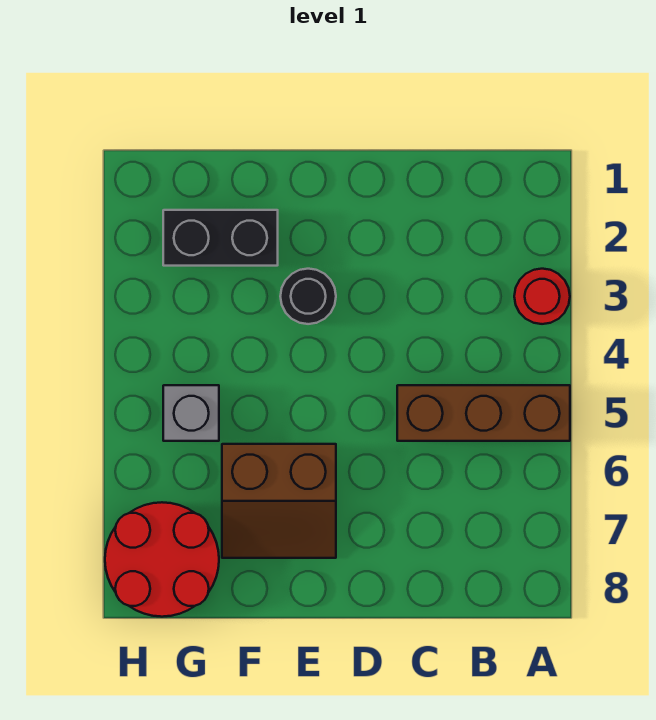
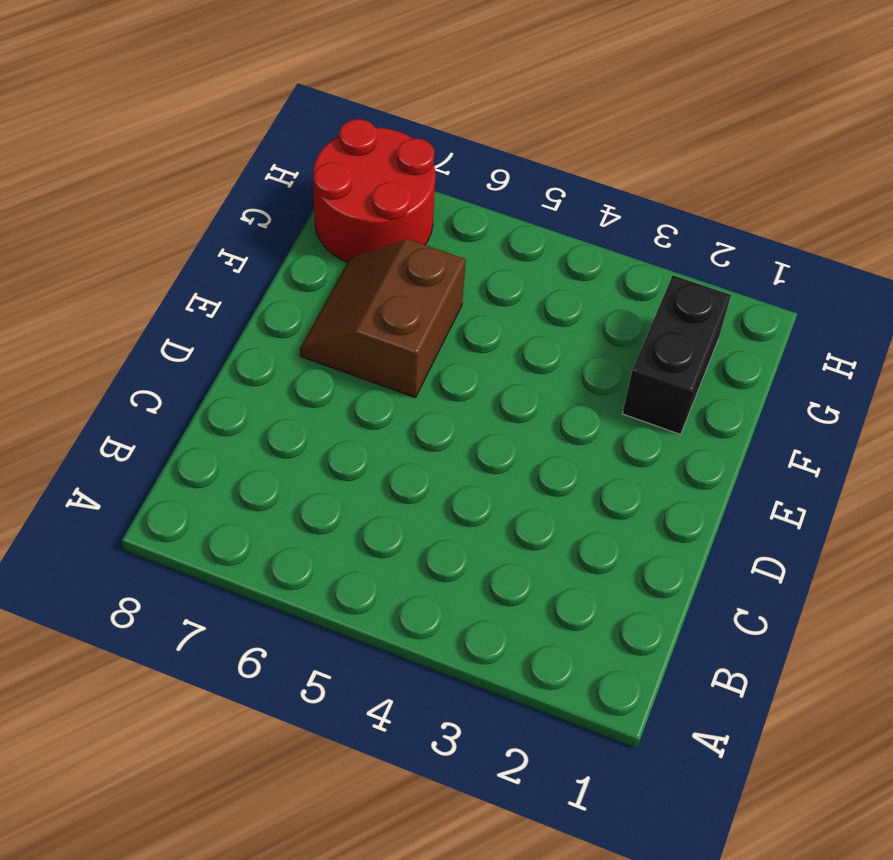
none -> red 1x1 round brick [514,269,570,324]
none -> brown 1x3 brick [397,385,570,441]

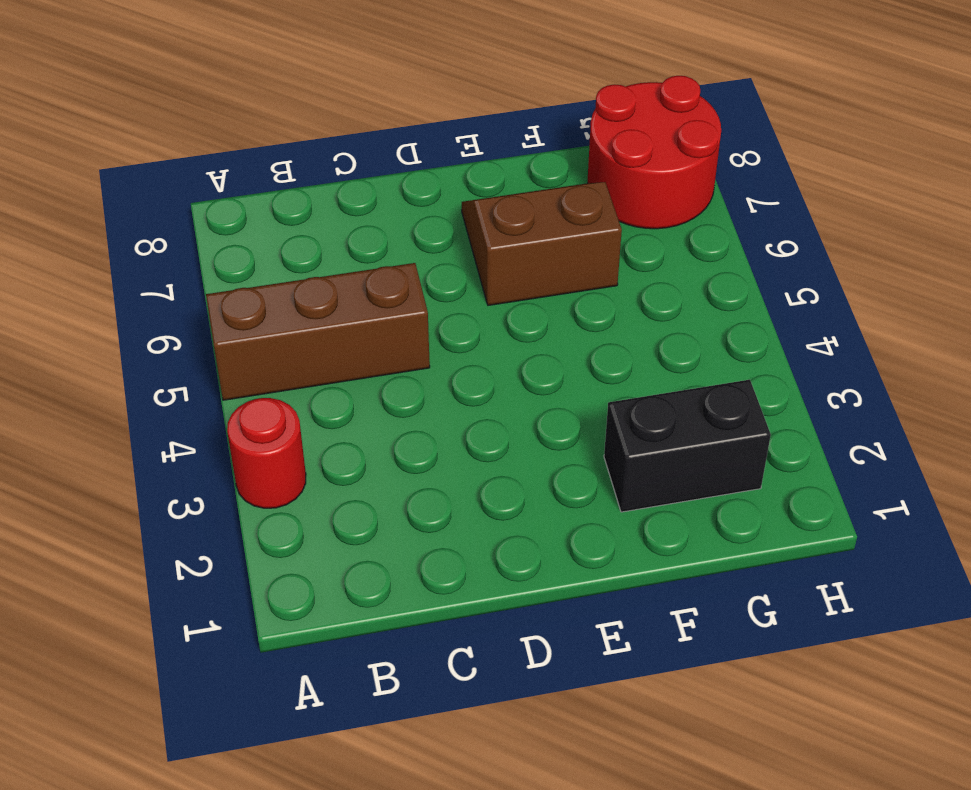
none -> black 1x1 round brick [280,269,336,324]
none -> grey 1x1 brick [163,385,219,441]

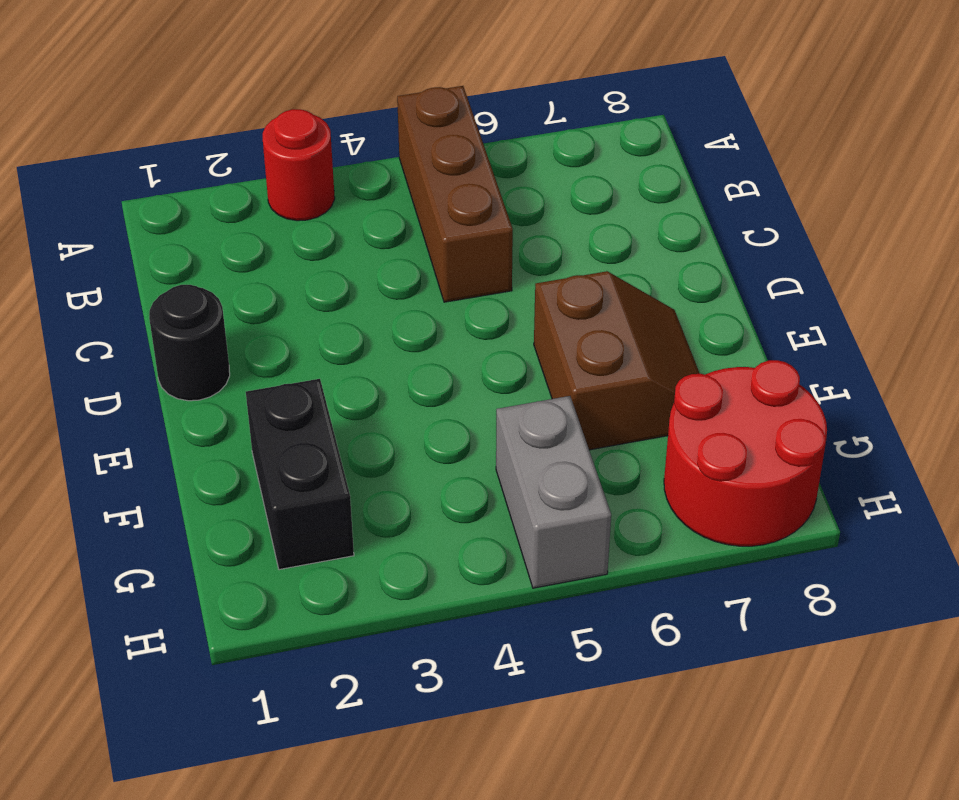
black 1x1 round brick [149,285,230,401] -> black 1x1 round brick moved to [280,269,336,324]
grey 1x2 brick [496,396,611,588] -> grey 1x1 brick [163,385,219,441]

